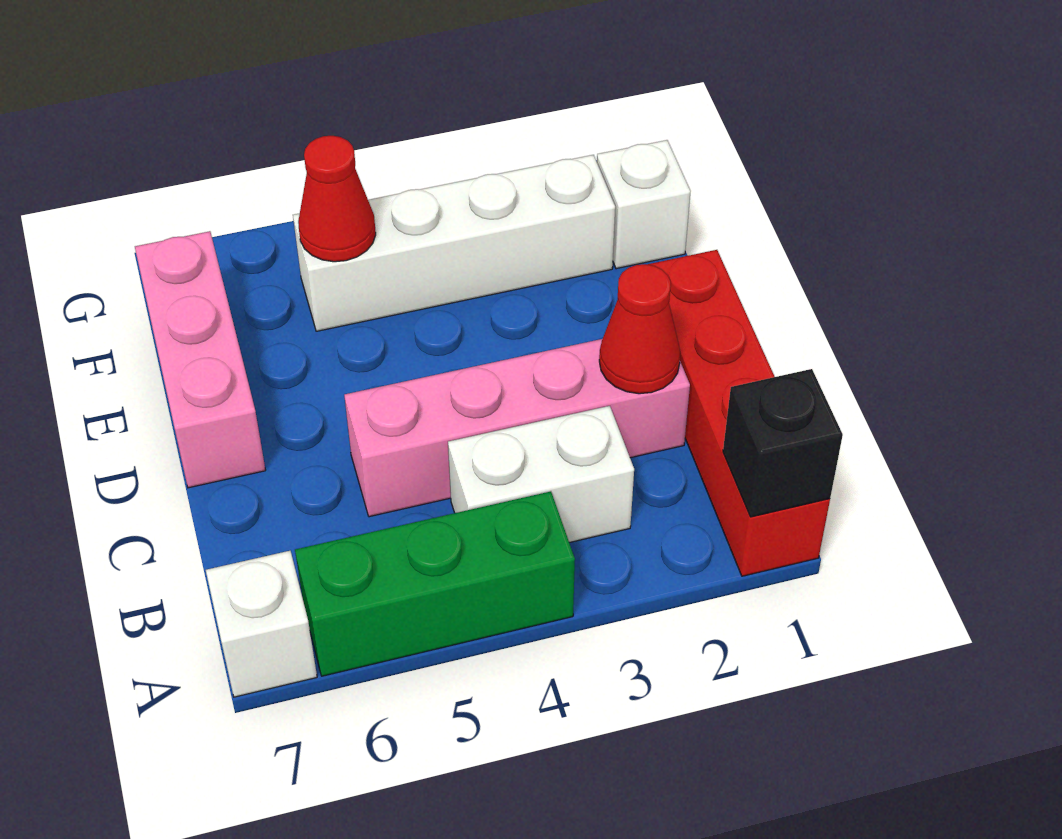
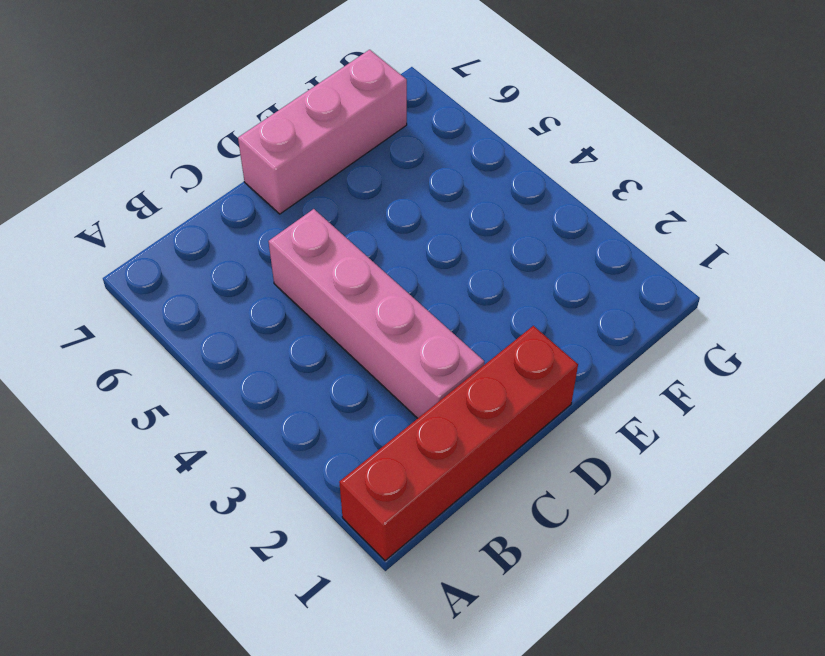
none -> green 1x3 brick [295,491,575,676]
none -> white 1x1 brick [206,551,317,697]

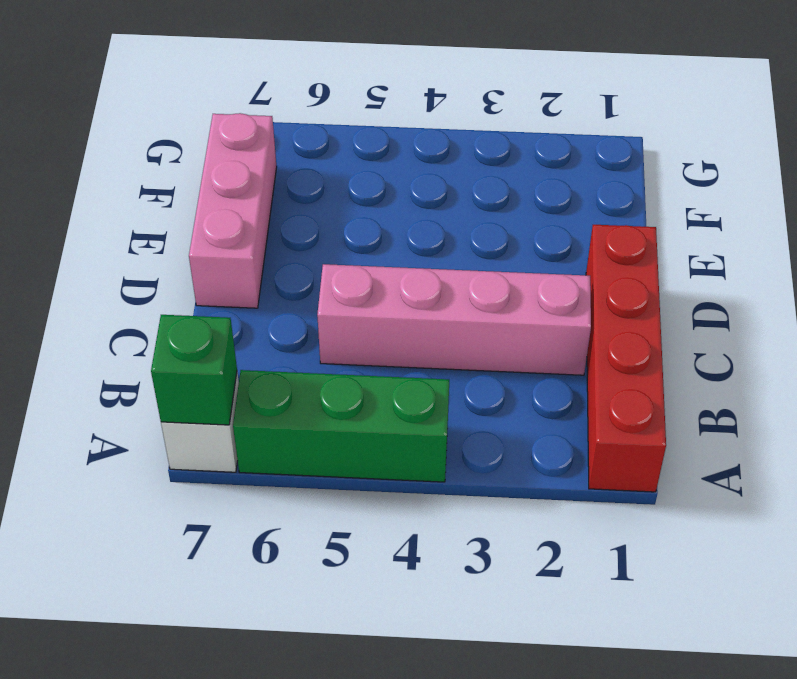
green 1x1 brick [151,315,237,425] -> none
none -> white 1x2 brick [448,406,634,543]
none -> white 1x1 brick [597,140,691,269]

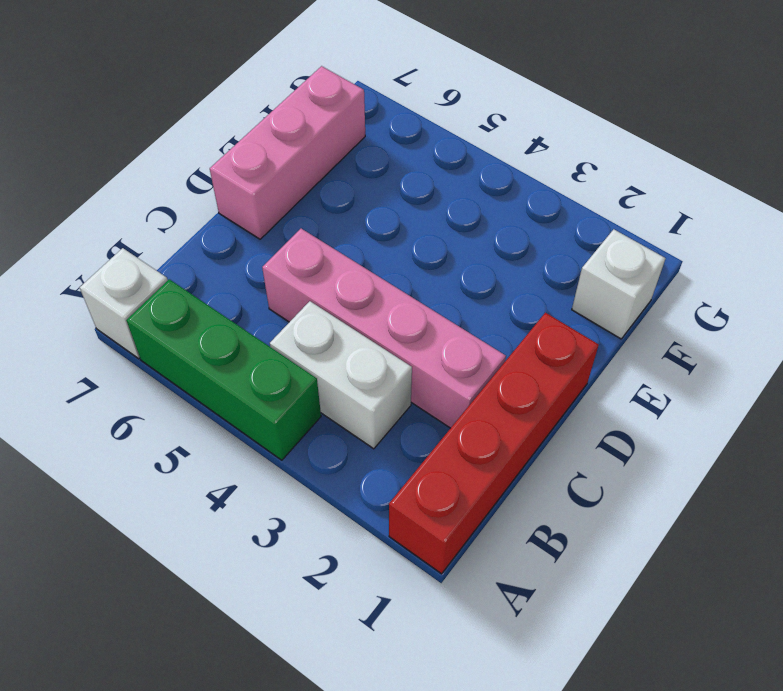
none -> white 1x4 brick [293,155,615,331]
none -> black 1x1 brick [723,369,843,517]

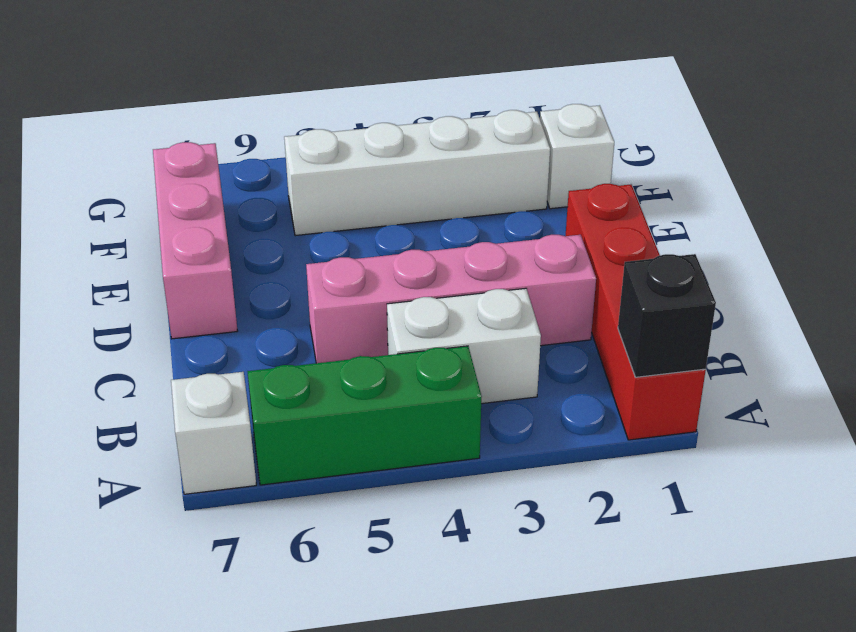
none -> red 1x1 cone [599,264,681,394]
none -> red 1x1 cone [298,136,376,262]

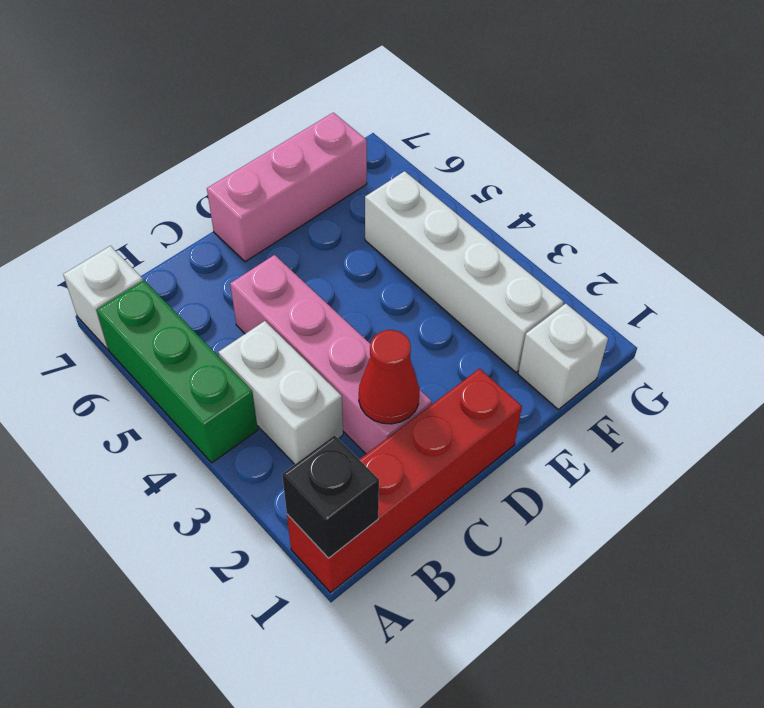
none -> red 1x1 cone [298,136,376,262]

